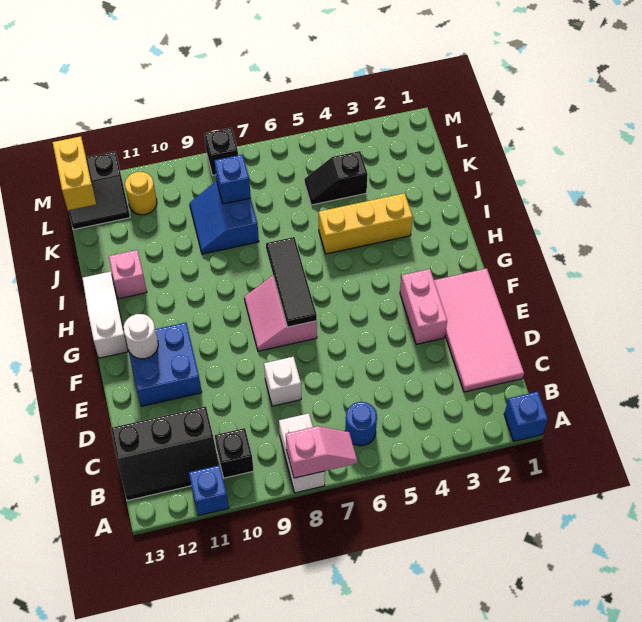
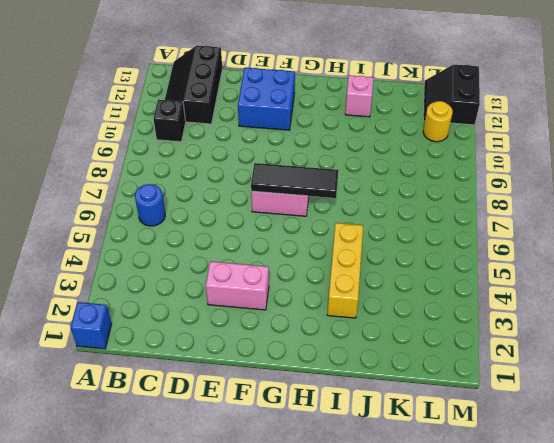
none -> white 1x2 brick [279,413,325,493]
none -> blue 1x1 brick [189,465,229,516]
none -> pink 2x4 tile [434,269,524,392]

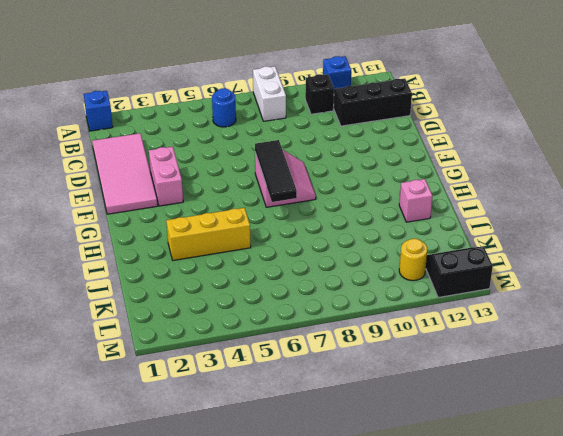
none -> white 1x1 brick [264,357,301,406]
none -> blue 2x2 brick [129,323,202,406]
none -> white 1x3 slope [83,272,128,358]

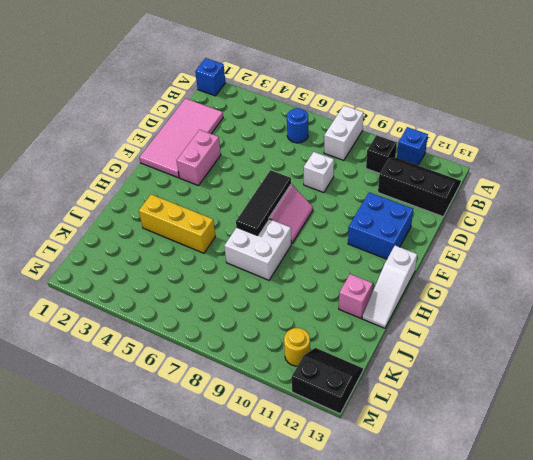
white 2x2 brick [224,219,291,280] -> none
none -> blue 2x2 slope [190,181,259,254]
none -> black 1x2 slope [304,151,368,205]
none -> black 1x1 brick [204,128,238,175]

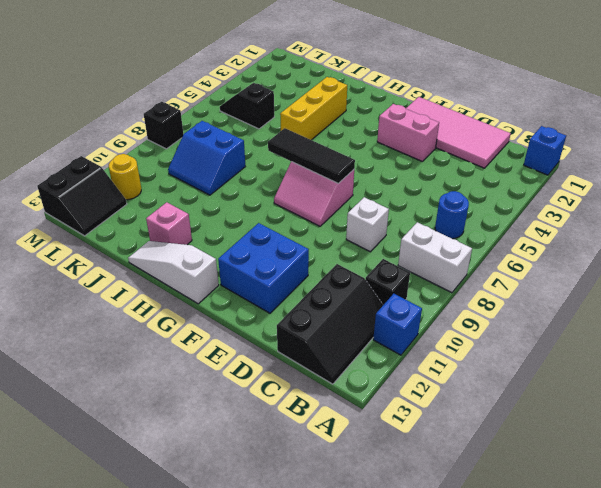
black 1x2 slope [220,83,274,129] -> black 1x2 slope turned to [304,151,368,205]
none -> pink 1x2 slope [286,426,357,478]
none -> white 1x1 round brick [123,314,158,359]
none -> blue 1x1 brick [214,154,251,204]

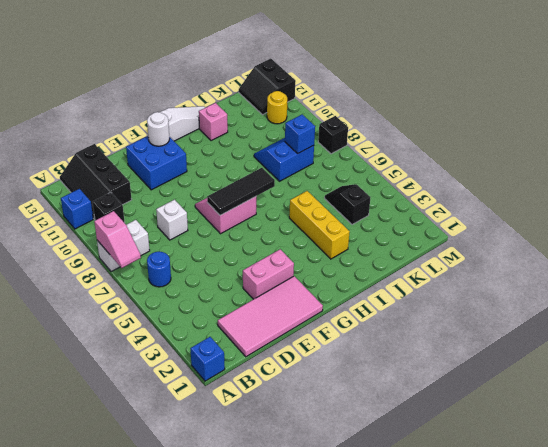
none -> yellow 1x2 brick [53,136,96,210]

